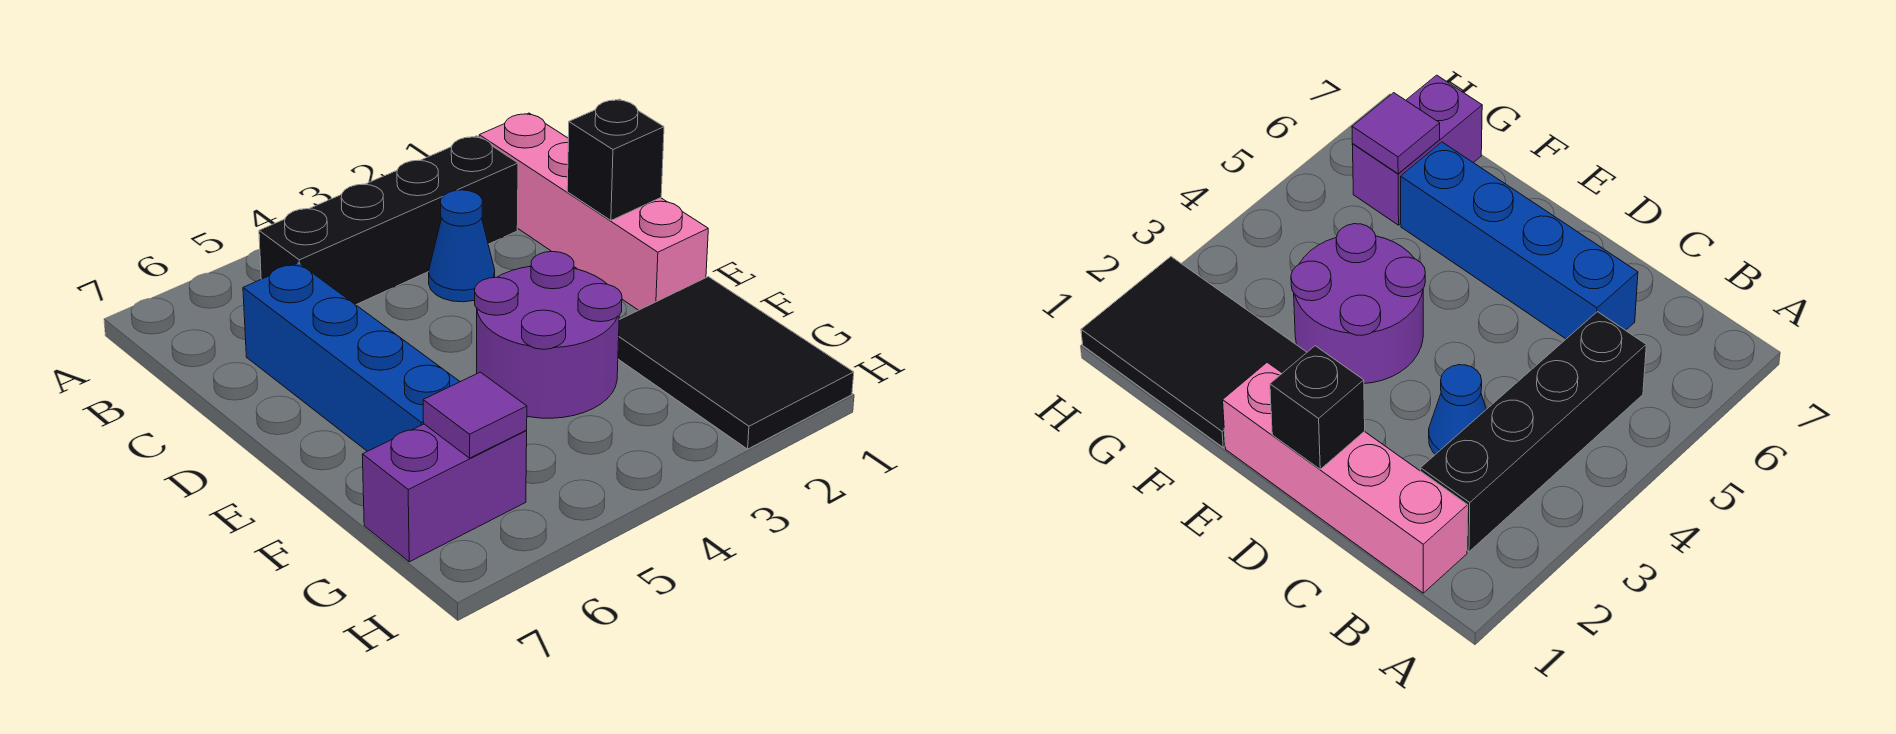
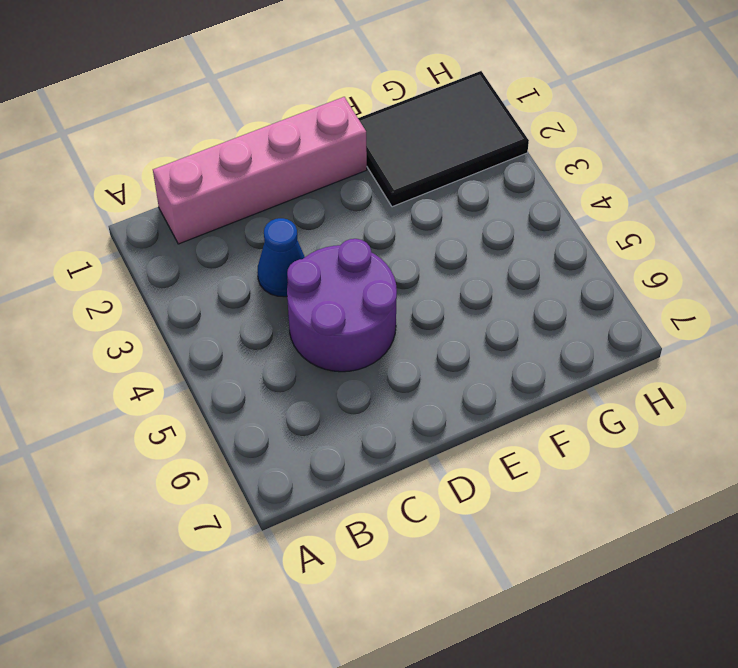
purple 2x2 round brick [287,239,397,372] -> purple 2x2 round brick moved to [475,252,622,418]
none -> black 1x4 brick [259,136,518,305]
none -> blue 1x4 brick [243,263,460,451]

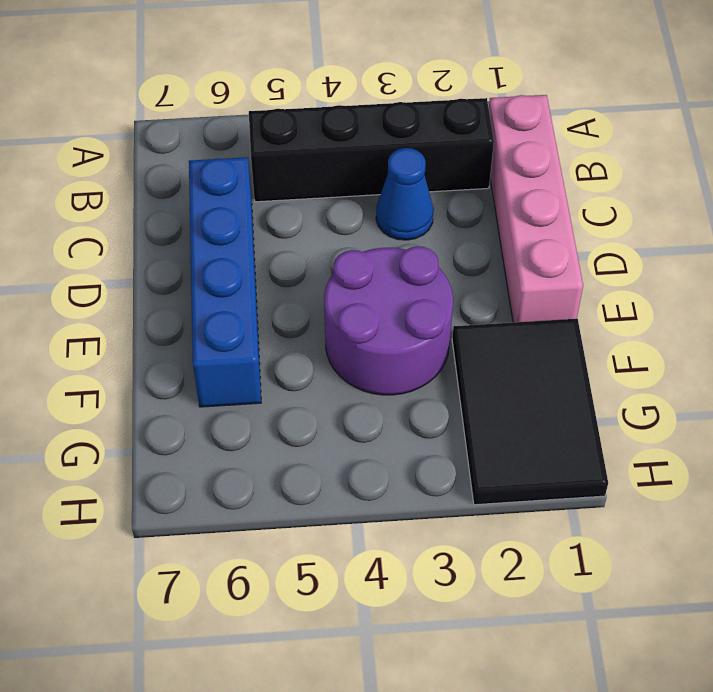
none -> purple 1x2 brick [362,424,527,562]
none -> black 1x1 brick [567,99,664,220]

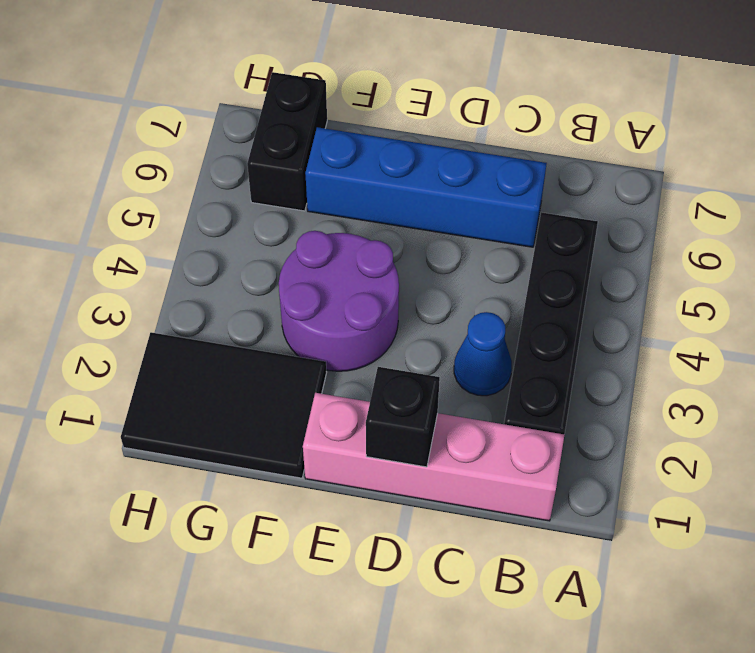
black 1x2 brick [247,72,327,211] -> purple 1x2 brick [362,424,527,562]
none -> purple 1x1 tile [423,372,527,458]

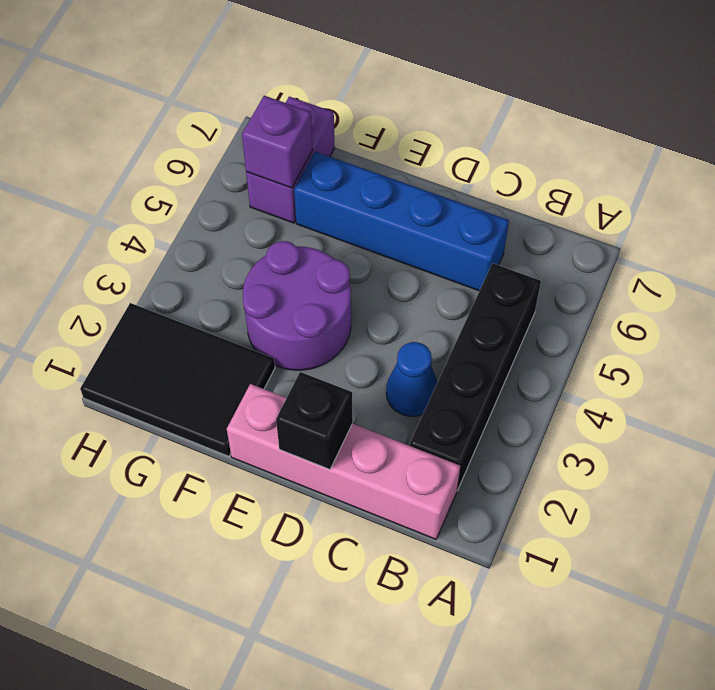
purple 1x1 brick [242,96,313,188] -> purple 1x1 tile [423,372,527,458]

